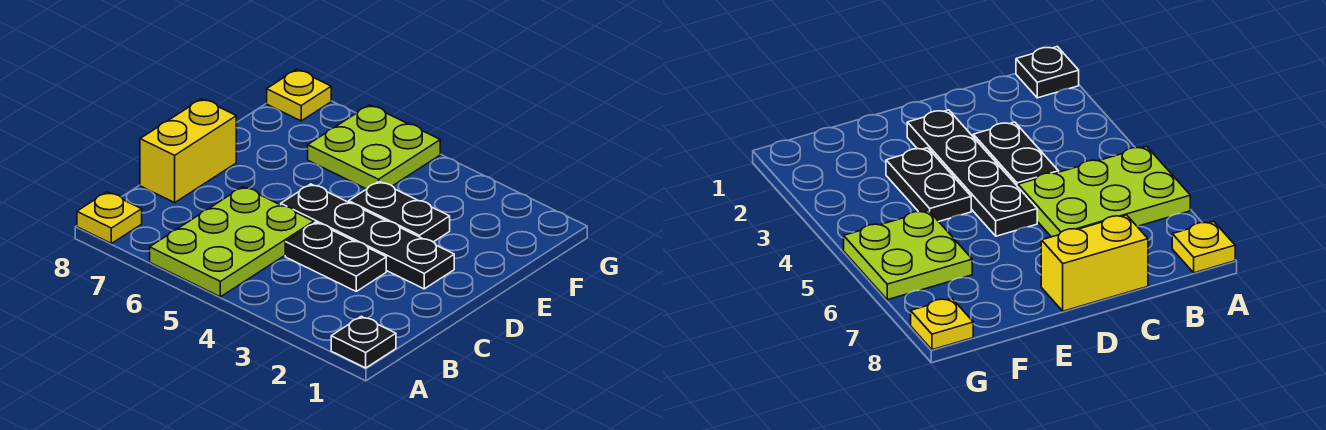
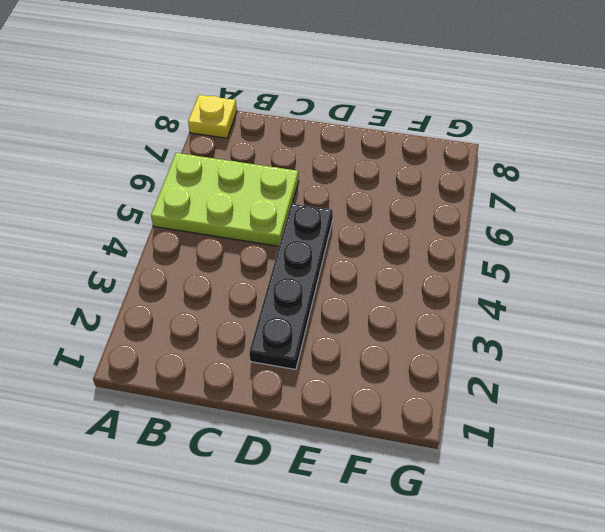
none -> black 1x1 plate [331,316,396,368]
none -> black 1x2 plate [285,222,386,291]

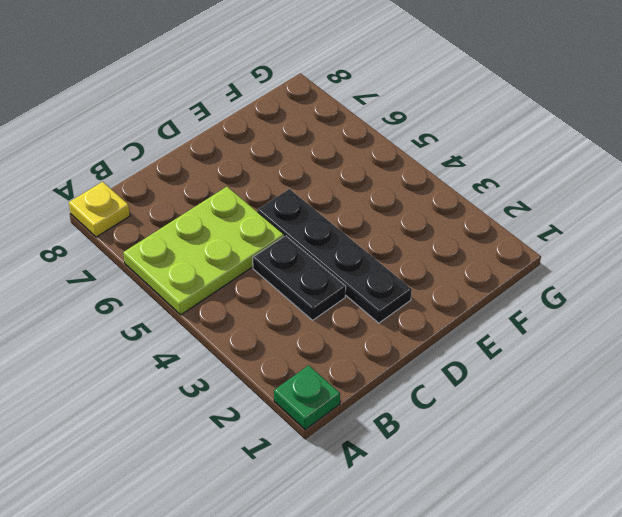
green 1x1 plate [274,365,340,430] -> black 1x1 plate [331,316,396,368]
none -> yellow 1x2 brick [140,99,236,203]
none -> black 1x2 plate [349,181,450,242]

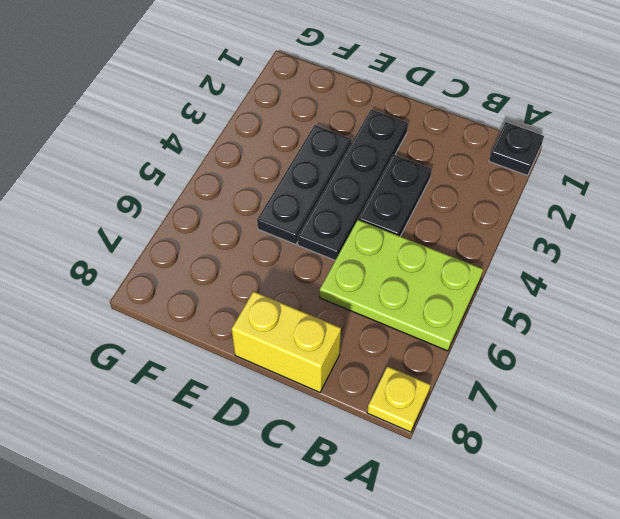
black 1x3 plate [257,125,352,245] -> black 1x2 plate [349,181,450,242]
none -> lime 2x2 plate [308,105,440,189]
none -> yellow 1x1 plate [267,69,331,121]

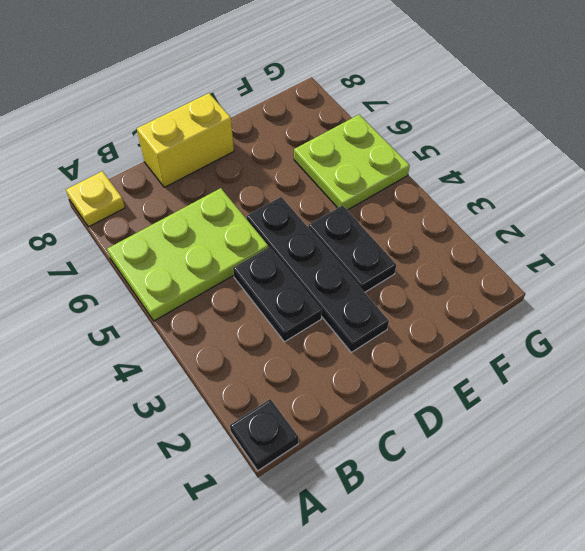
none -> yellow 1x1 plate [267,69,331,121]

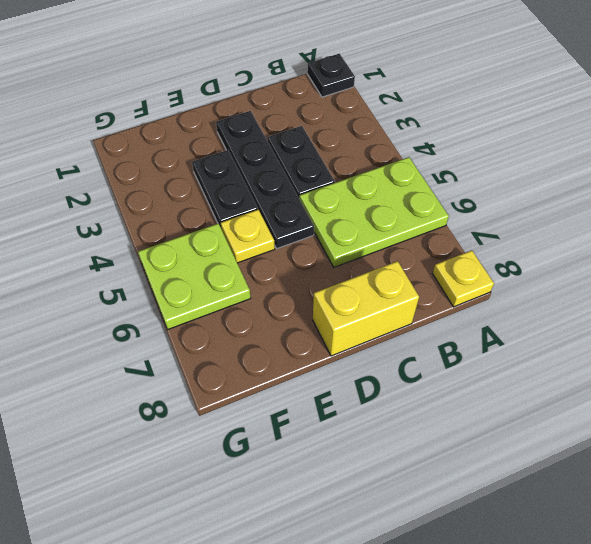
yellow 1x1 plate [221,210,275,263] -> yellow 1x1 plate moved to [267,69,331,121]

